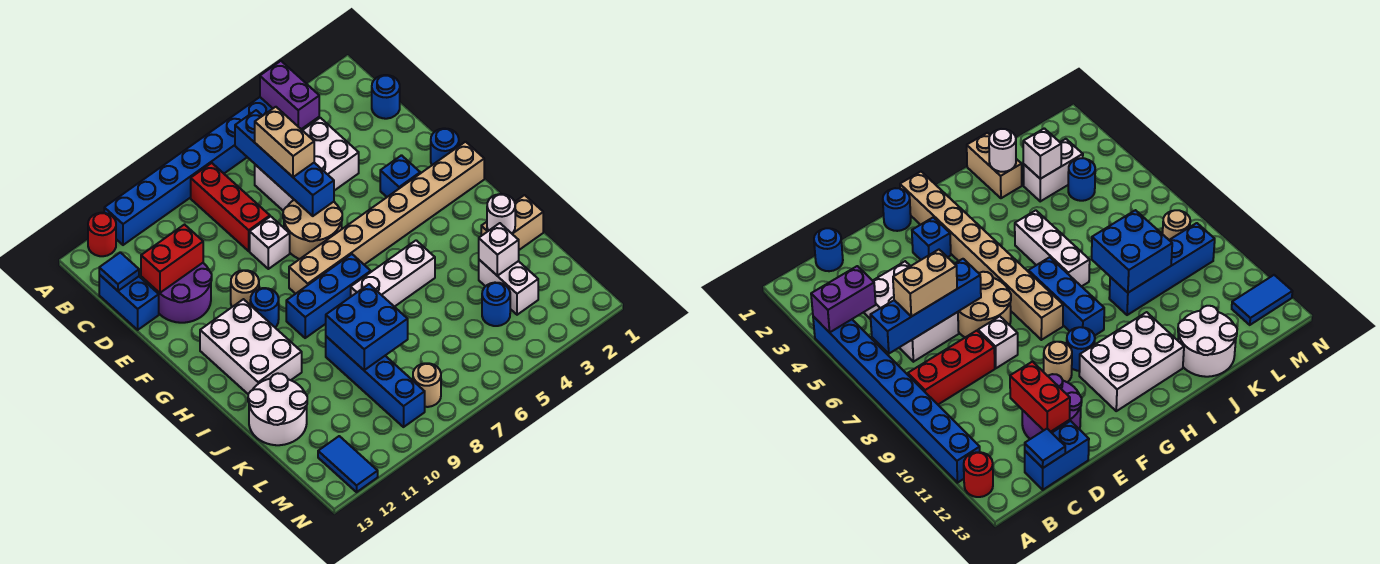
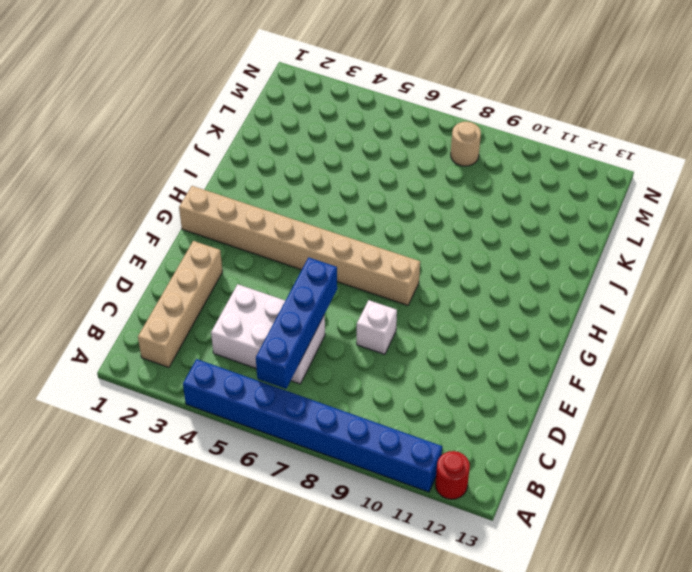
tan 1x4 brick [138,241,223,367] -> none
none -> red 1x3 brick [191,163,270,251]
none -> blue 1x1 round brick [372,75,400,119]
none -> blue 1x2 brick [99,275,159,330]
none -> purple 2x2 round brick [153,263,212,323]

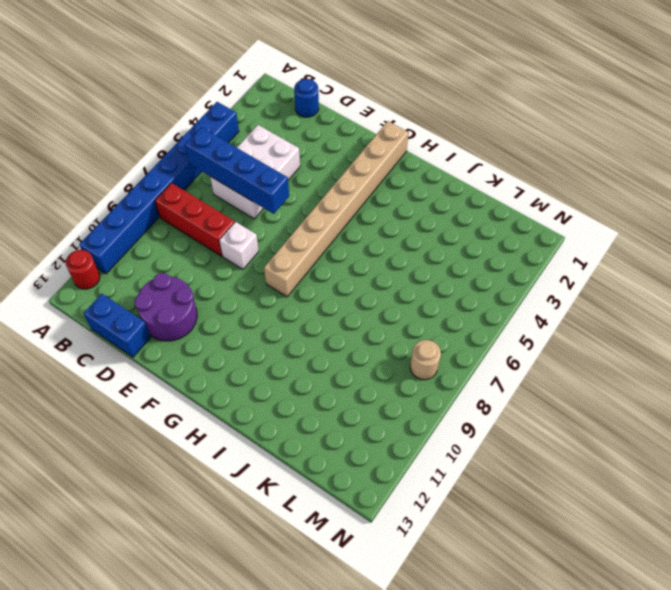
none -> tan 2x2 round brick [283,200,342,259]
none -> blue 1x1 round brick [431,128,459,165]
none -> blue 1x1 brick [380,155,420,197]
none -> tan 1x1 round brick [231,270,259,307]

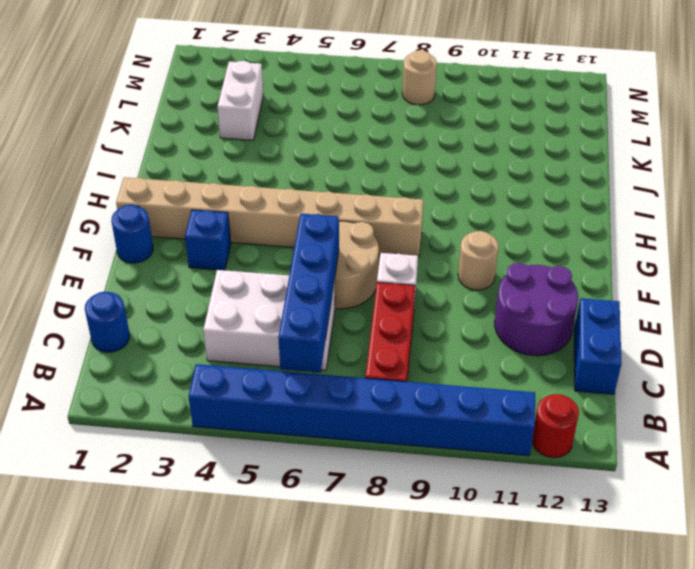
none -> blue 1x1 round brick [250,288,279,327]
none -> white 2x3 brick [200,299,302,394]
none -> blue 1x3 brick [286,254,371,338]
none -> white 1x3 brick [351,240,435,307]

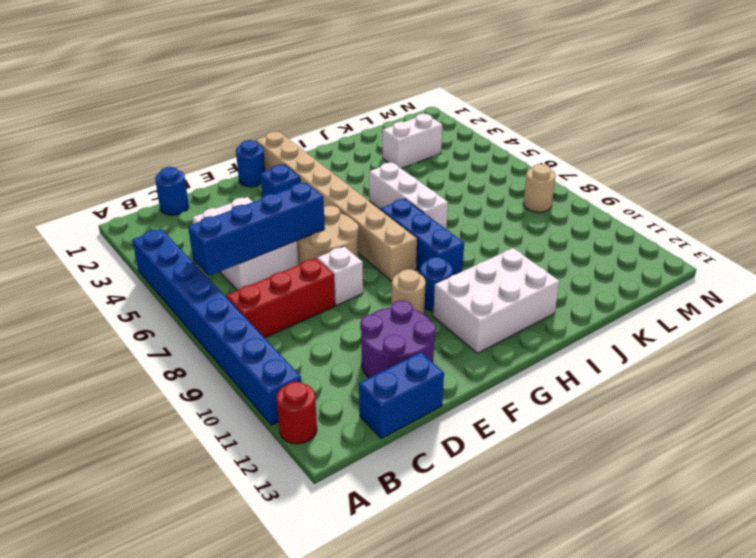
none -> tan 1x2 brick [481,195,543,250]
none -> blue 1x4 brick [326,336,425,427]
none -> white 2x2 round brick [248,373,307,445]
none -> blue 1x1 round brick [482,283,510,326]

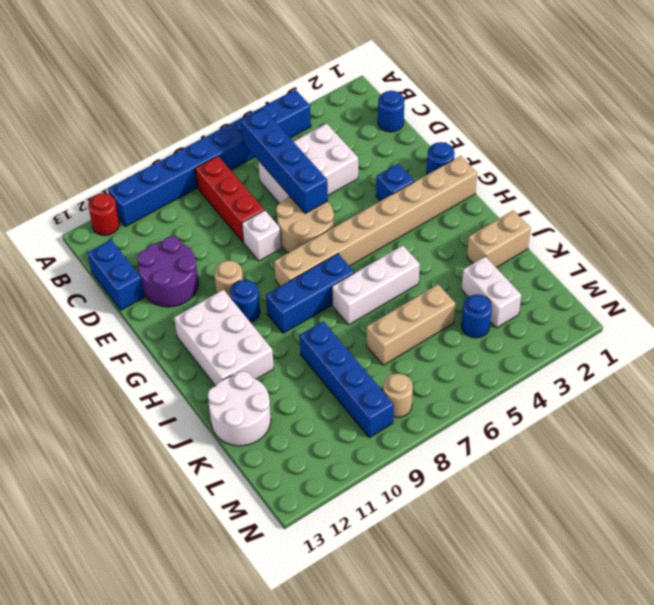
tan 1x3 brick [367,284,455,365] -> none
none -> blue 1x2 tile [318,436,378,492]
none -> purple 1x2 brick [260,61,319,129]
none -> blue 1x1 tile [99,252,139,291]
none -> red 1x2 brick [141,225,203,293]

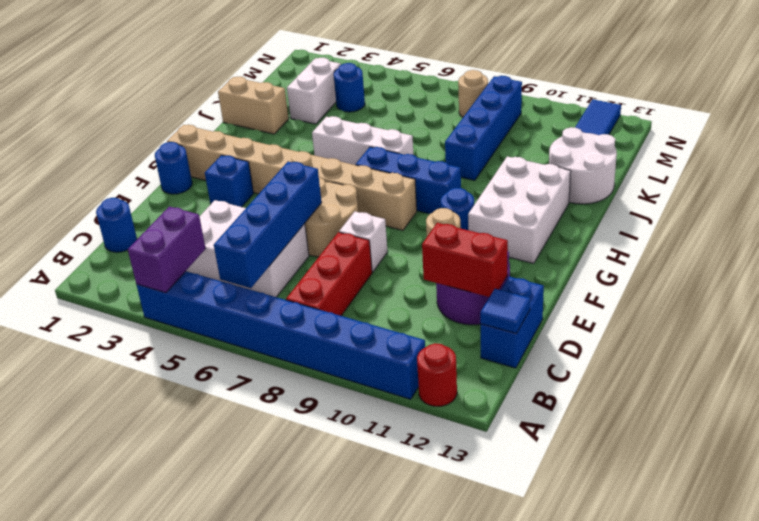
none -> white 1x1 round brick [487,194,515,233]
none -> blue 2x2 brick [326,284,408,370]
none -> white 1x1 brick [479,223,519,276]
none -> tan 1x2 brick [255,107,314,177]

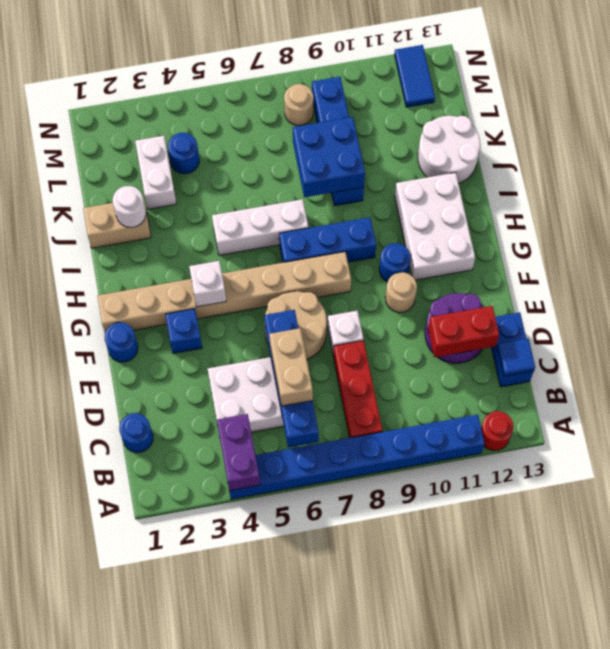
white 1x1 brick [189,261,226,307] -> white 1x1 brick moved to [479,223,519,276]

